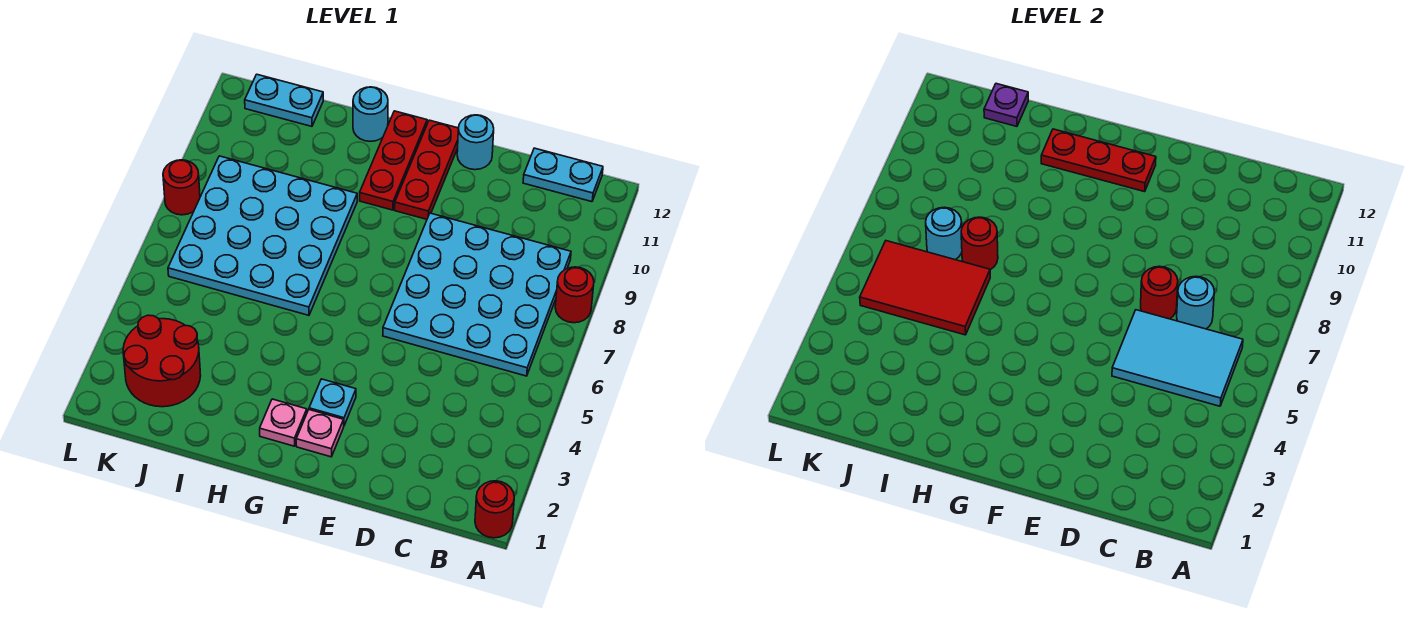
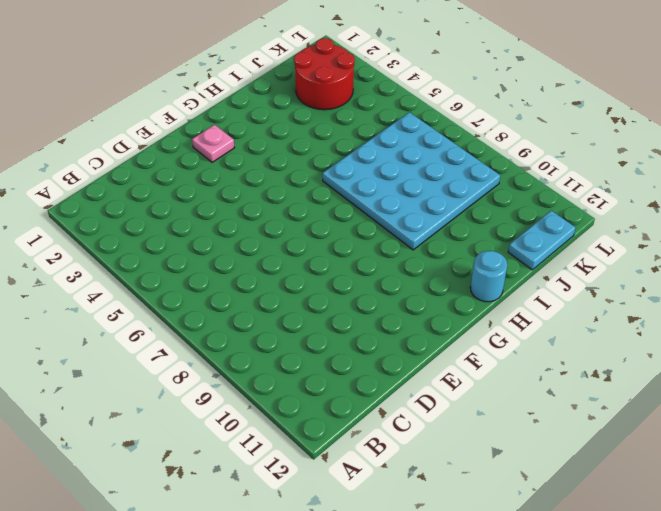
none -> red 1x1 round brick [475,481,514,538]
none -> red 1x1 round brick [555,267,594,323]
none -> cyan 4x4 plate [383,213,571,376]

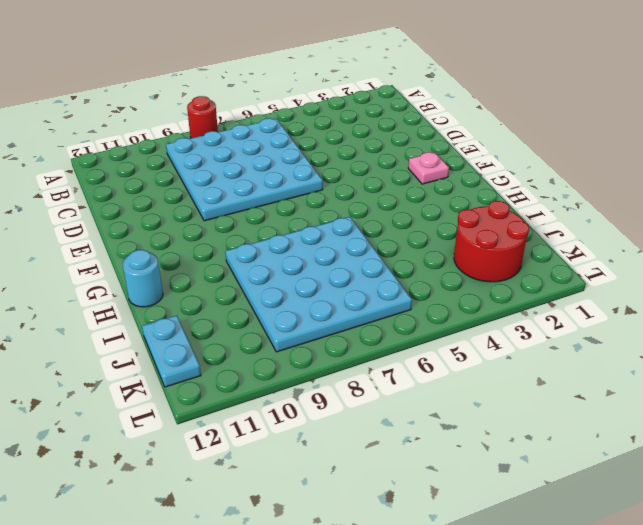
none -> red 1x1 round brick [475,481,514,538]
none -> cyan 1x2 plate [523,148,603,202]
none -> cyan 1x1 round brick [457,115,494,170]

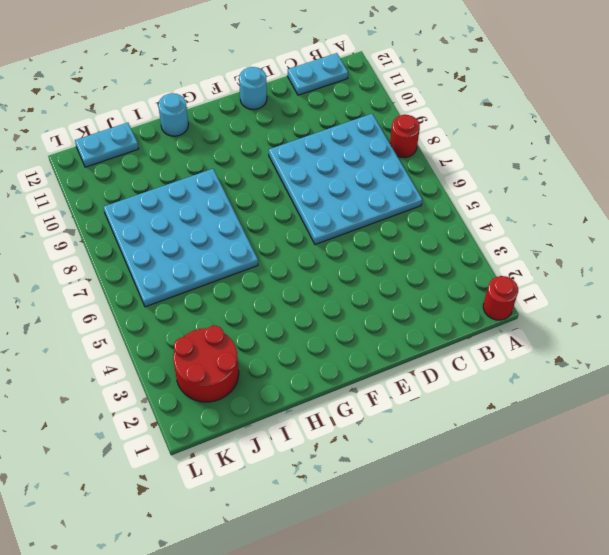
none -> pink 1x1 plate [296,410,344,457]
none -> cyan 1x1 plate [309,379,356,425]
none -> red 1x3 plate [395,120,458,219]

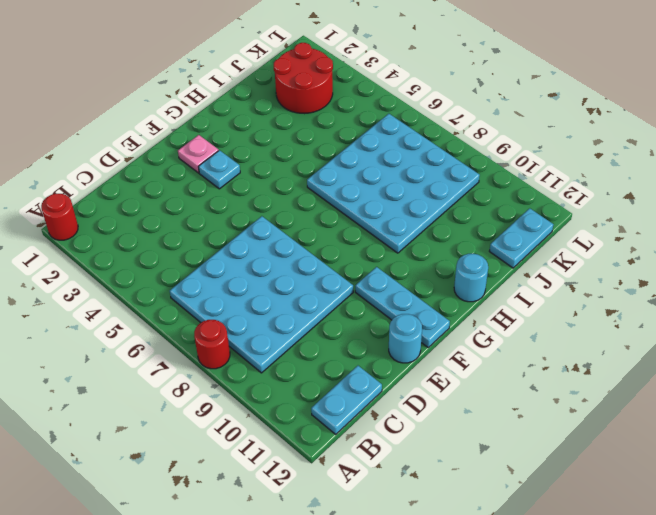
cyan 1x3 plate [355,267,450,347] -> red 1x3 plate [395,120,458,219]
none -> pink 1x1 plate [260,399,307,446]
none -> red 1x3 plate [360,111,427,210]
none -> red 1x1 round brick [163,160,200,215]

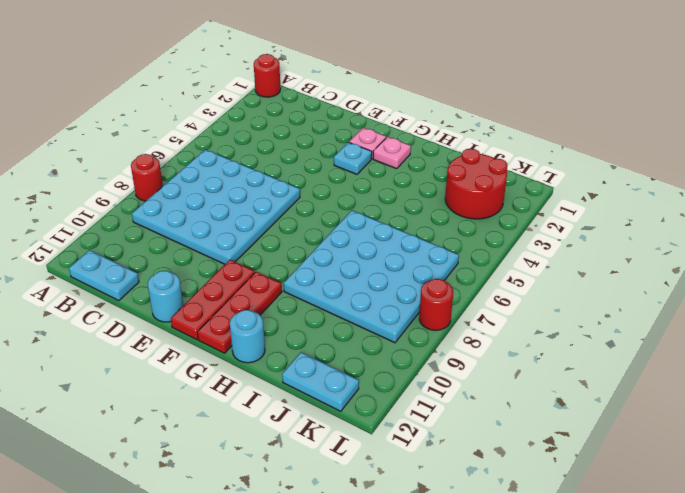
none -> cyan 2x3 tile [1112,310,1243,406]
none -> cyan 1x1 round brick [1177,276,1214,329]
none -> red 1x1 round brick [1141,266,1178,319]

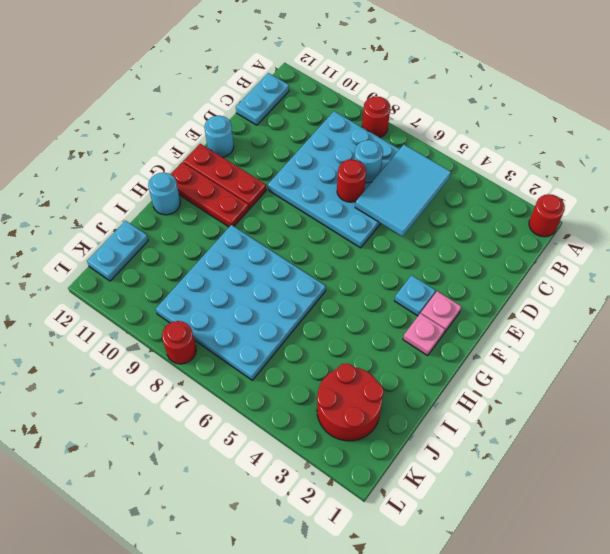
none -> red 1x3 plate [1041,129,1156,192]
none -> red 2x3 tile [860,241,990,335]
none -> red 1x1 round brick [961,217,998,270]

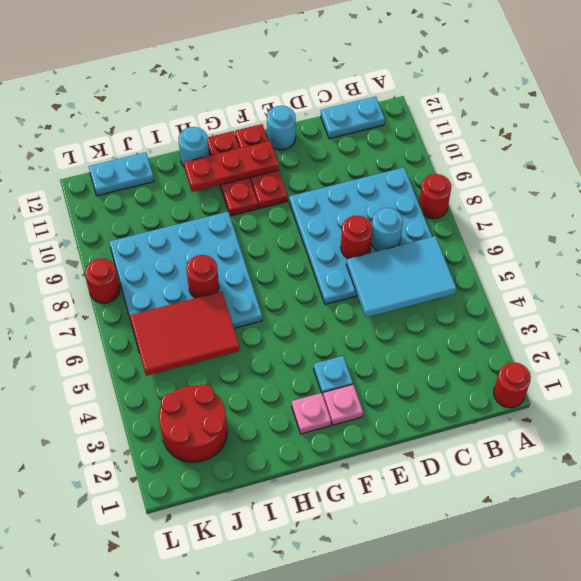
none -> cyan 1x1 round brick [926,207,962,260]
none -> purple 1x1 plate [984,84,1028,126]

